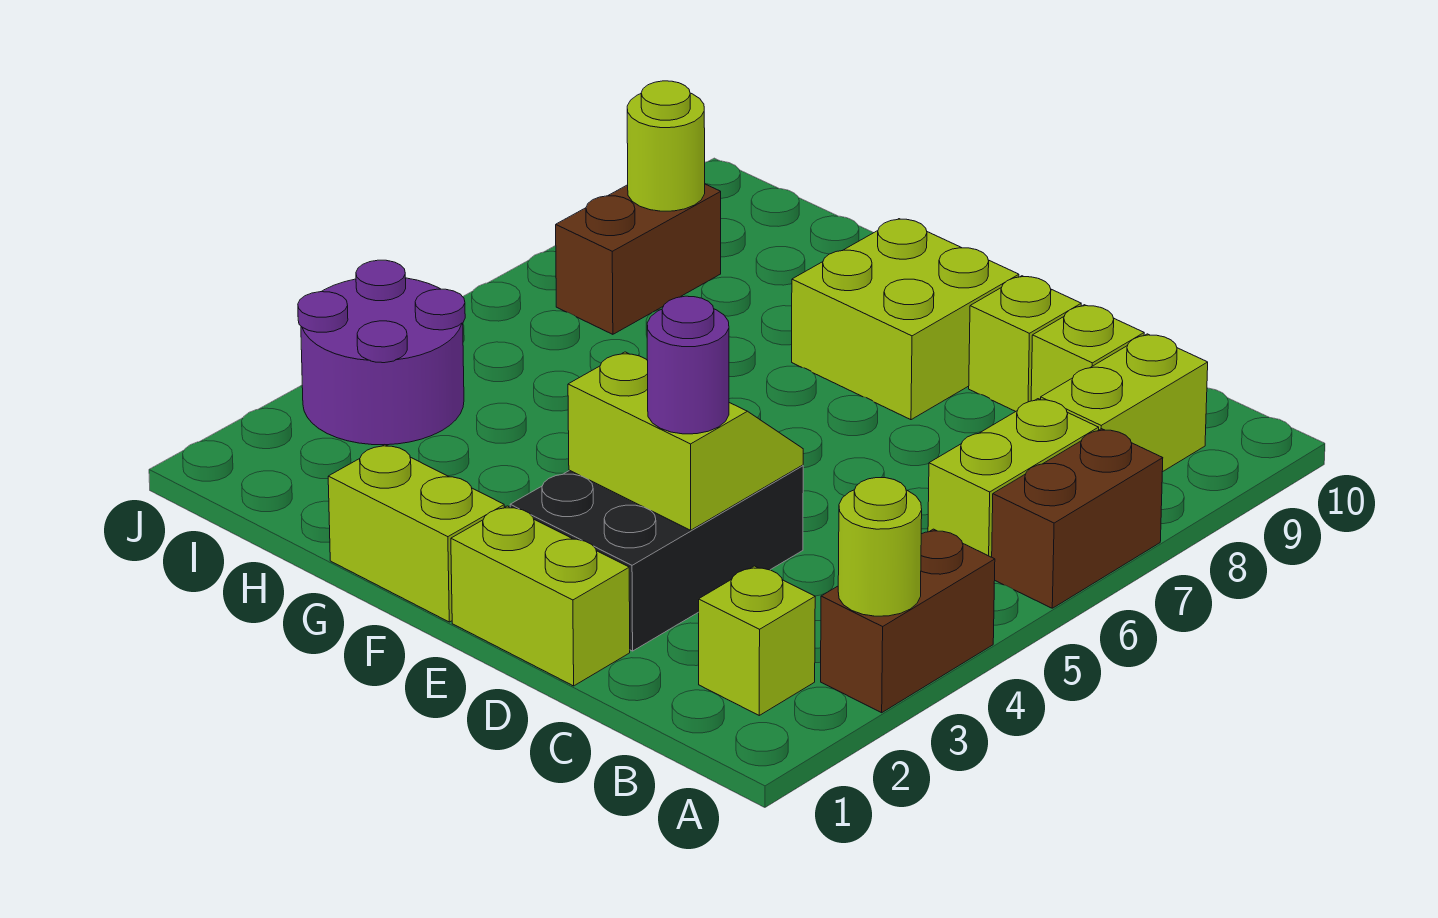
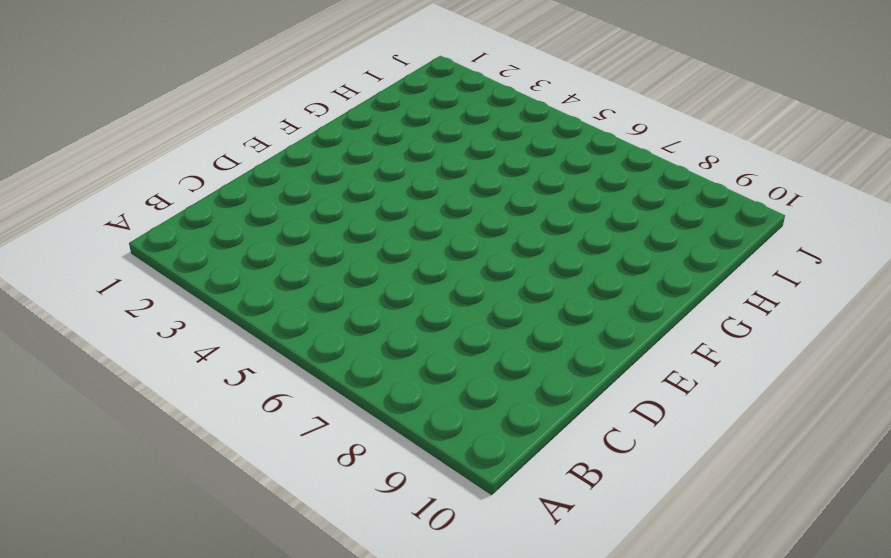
none -> brown 1x2 brick [821,529,995,713]
none -> brown 1x2 brick [992,429,1163,608]
none -> lime 1x1 brick [699,566,815,715]

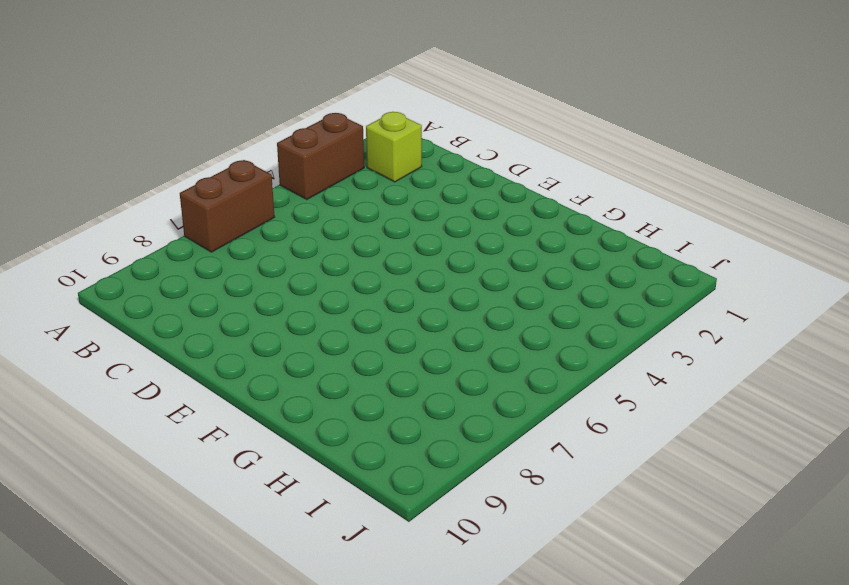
none -> lime 1x2 brick [928,399,1099,557]
none -> lime 1x2 brick [1041,334,1208,472]
none -> lime 1x1 brick [1031,305,1144,401]

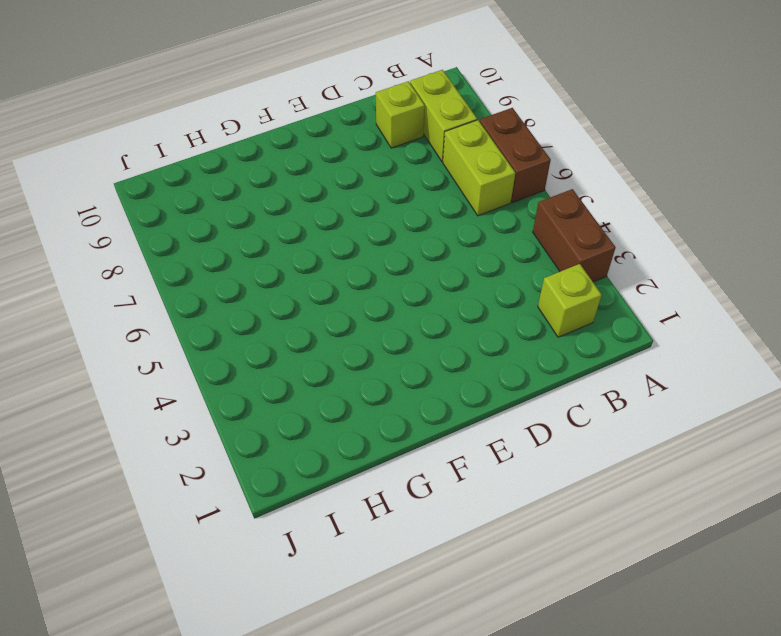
none -> lime 1x2 brick [451,506,630,686]
none -> black 2x3 brick [510,465,803,651]
none -> lime 1x1 brick [969,276,1081,412]

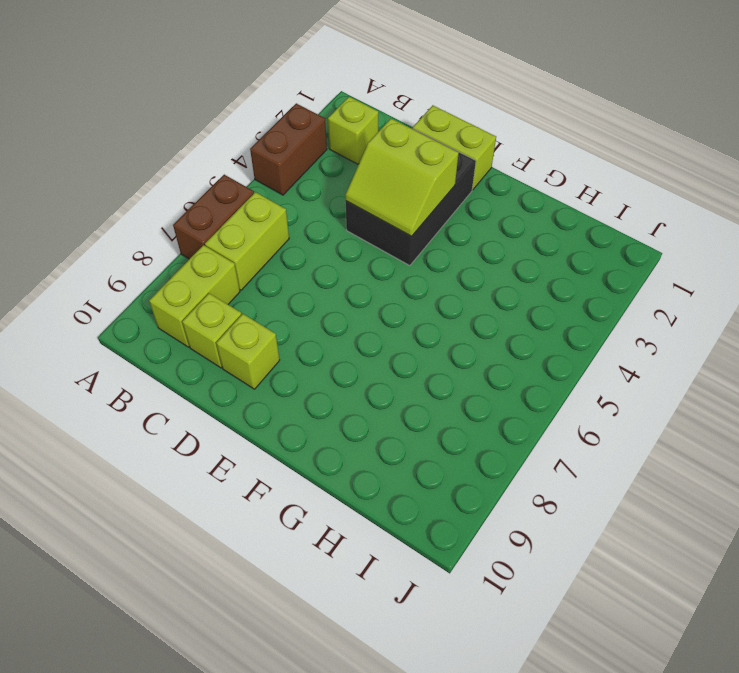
none -> lime 2x2 brick [792,219,1019,420]
none -> lime 1x2 brick [328,445,504,622]
none -> purple 2x2 round brick [298,260,465,445]

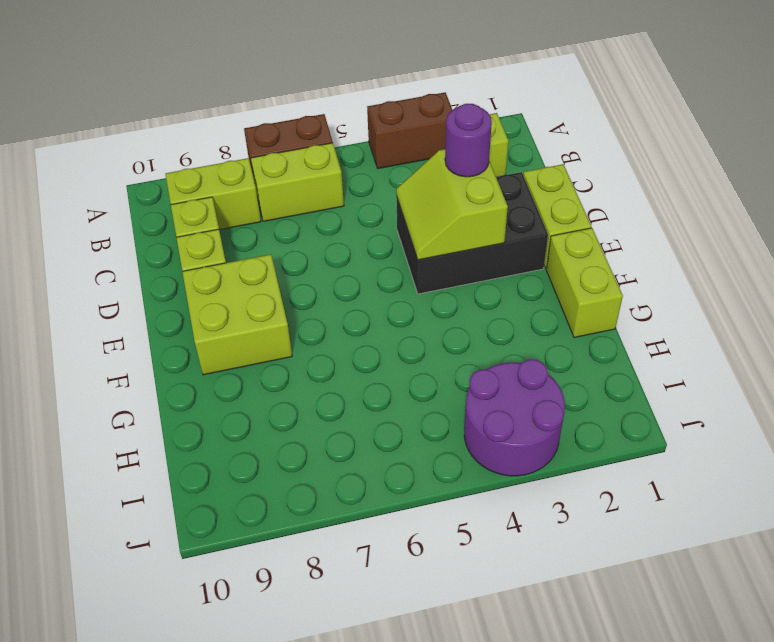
none -> brown 1x2 brick [556,184,721,334]
none -> lime 1x1 round brick [838,478,922,616]
none -> lime 1x1 round brick [627,81,705,211]

